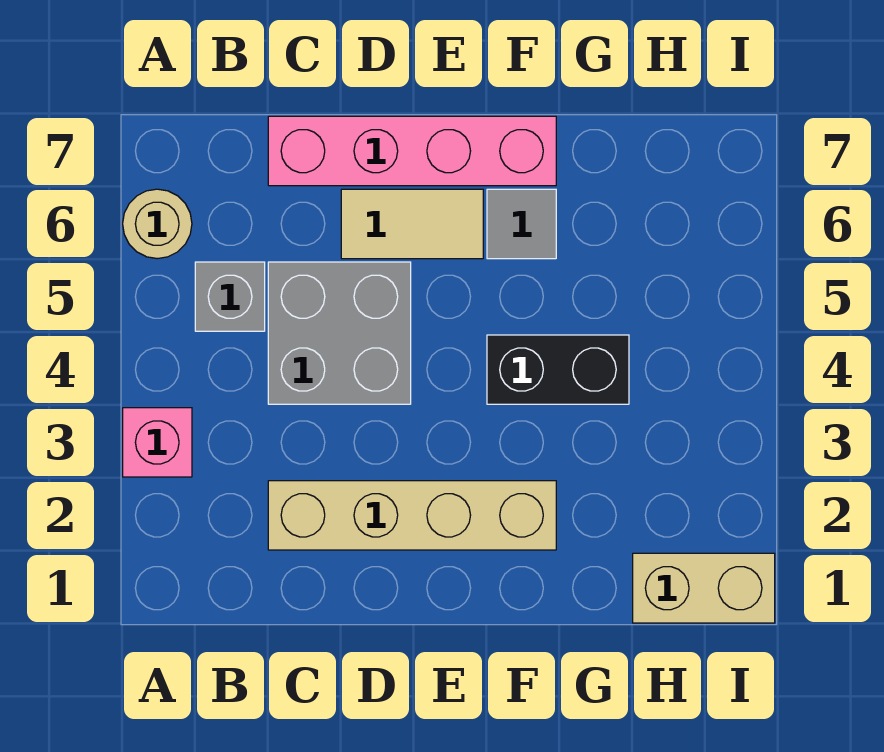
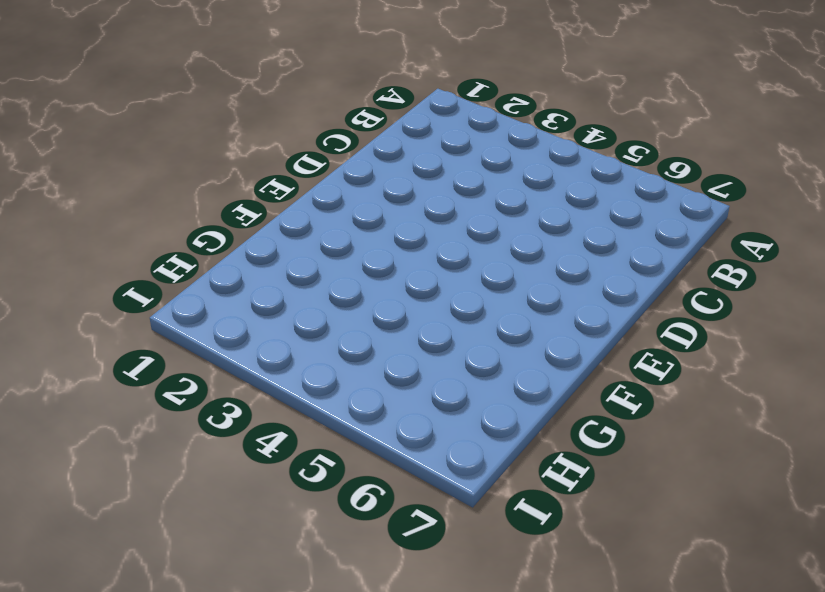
none -> pink 1x1 brick [123,408,192,477]
none -> tan 1x1 round brick [123,189,192,259]

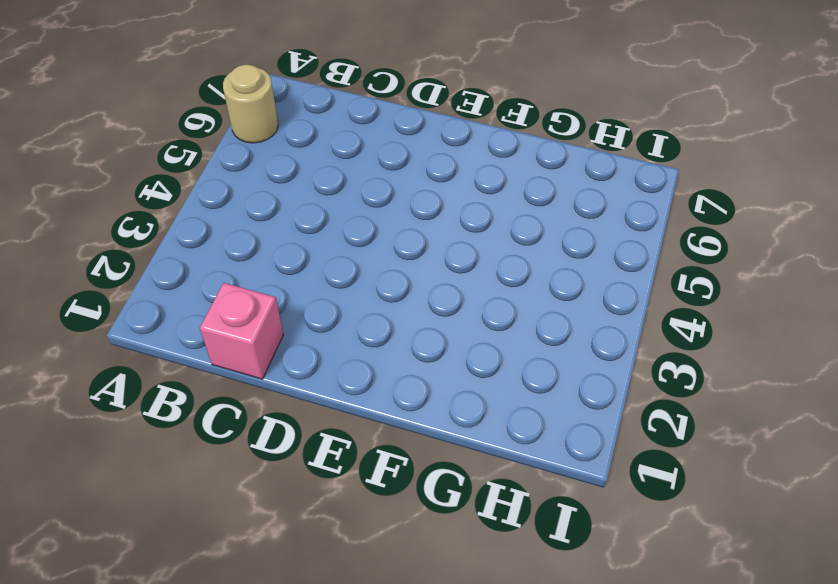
pink 1x1 brick [200,283,283,379] -> pink 1x1 brick moved to [123,408,192,477]
none -> grey 1x1 brick [195,262,265,331]
none -> tan 1x4 brick [268,481,556,550]

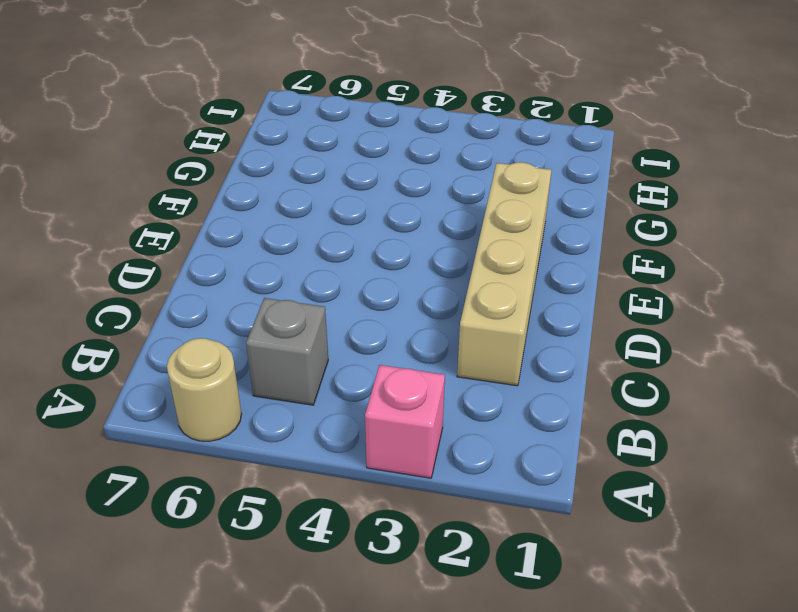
none -> grey 2x2 brick [268,262,411,404]
none -> pink 1x4 brick [268,116,556,186]

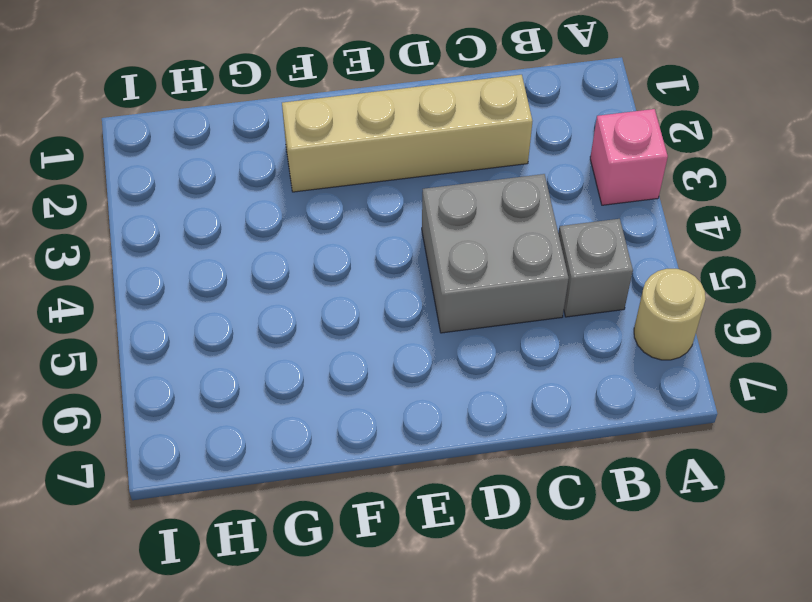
none -> pink 1x4 brick [268,116,556,186]
none -> tan 1x2 tile [341,189,483,259]

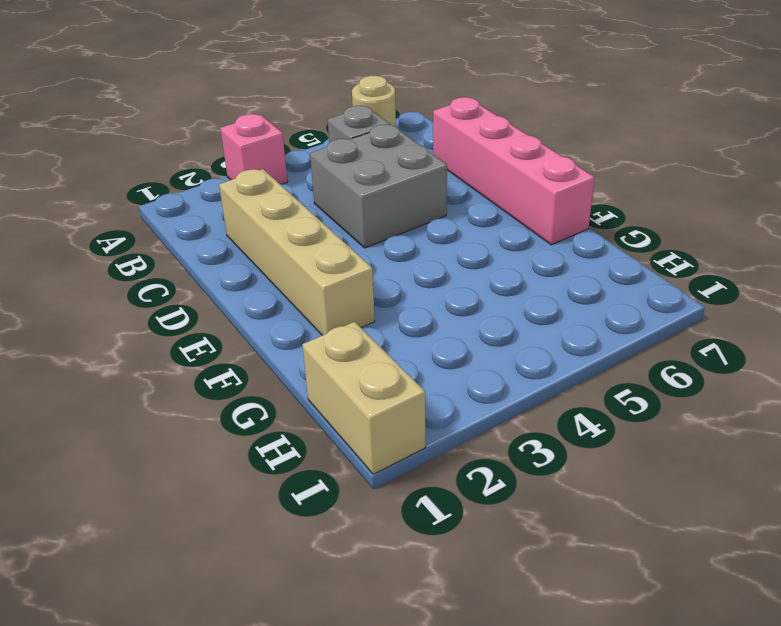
none -> tan 1x2 tile [341,189,483,259]
none -> black 1x2 brick [487,335,629,404]

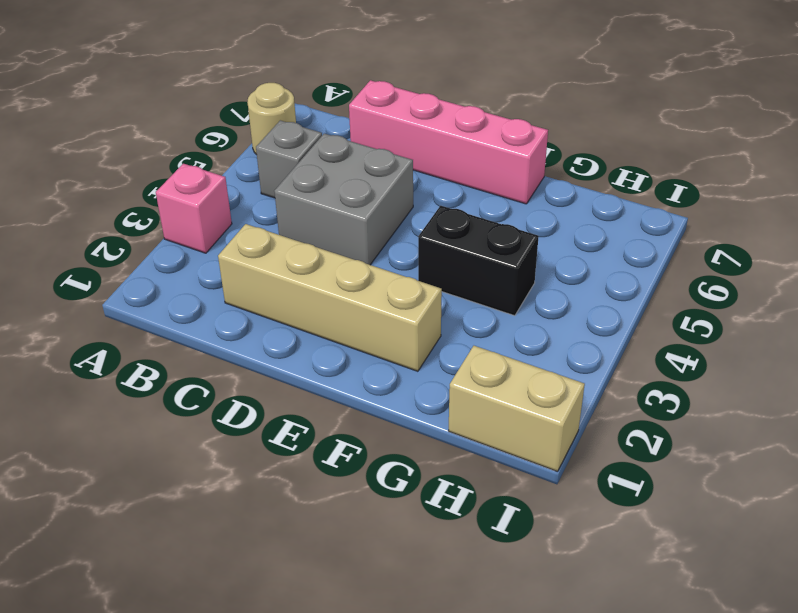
none -> tan 1x2 tile [341,189,483,259]
none -> grey 1x1 tile [487,189,556,259]

